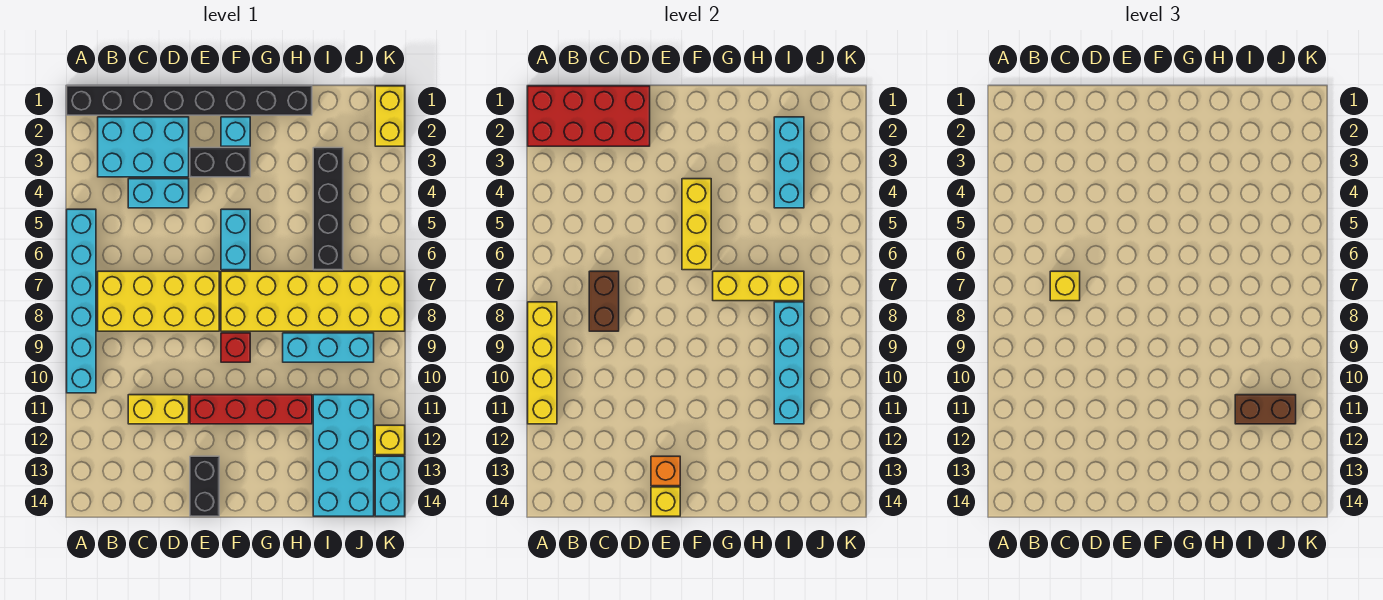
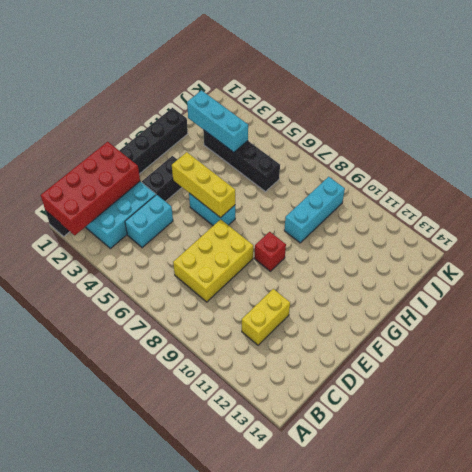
yellow 2x3 brick [173,219,253,302] -> yellow 2x4 brick [98,271,219,331]
none -> cyan 1x6 brick [67,209,96,393]
none -> red 1x4 brick [190,395,312,424]
none -> black 1x2 brick [190,456,219,516]
none -> cyan 1x1 brick [221,117,250,146]

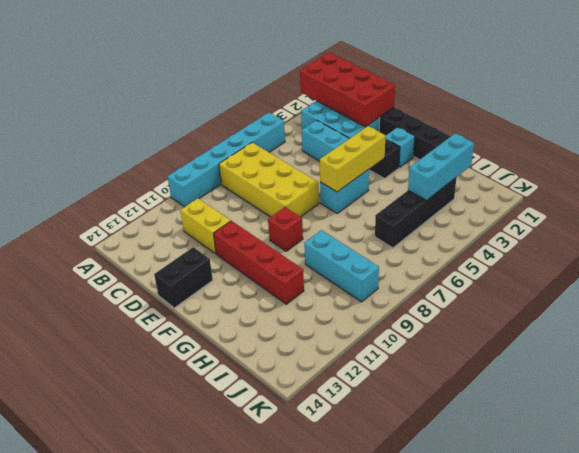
none -> yellow 2x6 brick [221,271,405,331]
none -> cyan 2x4 brick [313,395,374,516]
none -> yellow 1x2 brick [375,86,405,146]
none -> yellow 1x1 brick [375,425,405,455]

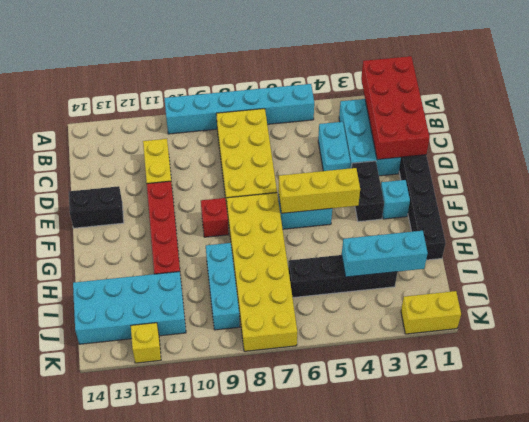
none -> cyan 1x2 brick [375,456,405,516]
none -> yellow 1x4 brick [528,302,557,424]
none -> brown 1x2 brick [589,271,619,331]
none -> orange 1x1 brick [651,456,680,486]

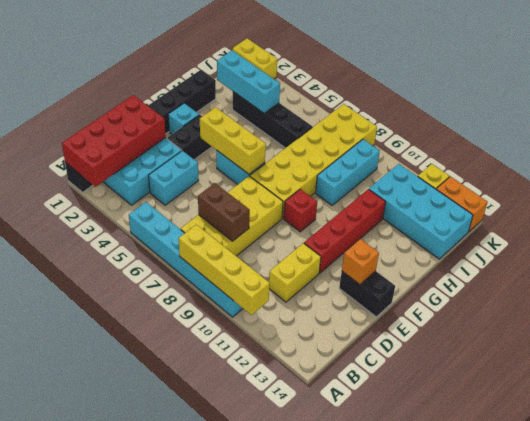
orange 1x2 brick [436,177,487,232] -> cyan 1x2 brick [375,456,405,516]
none -> yellow 1x1 brick [651,487,680,516]
none -> yellow 1x3 brick [713,271,804,301]
none -> cyan 1x4 brick [774,302,804,424]
none -> yellow 1x1 brick [1050,271,1080,301]

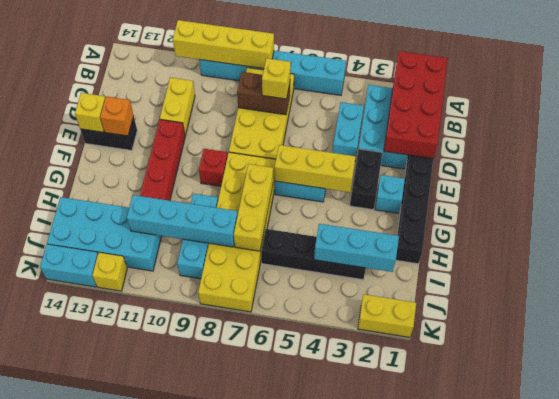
none -> brown 1x2 brick [1235,395,1296,424]

